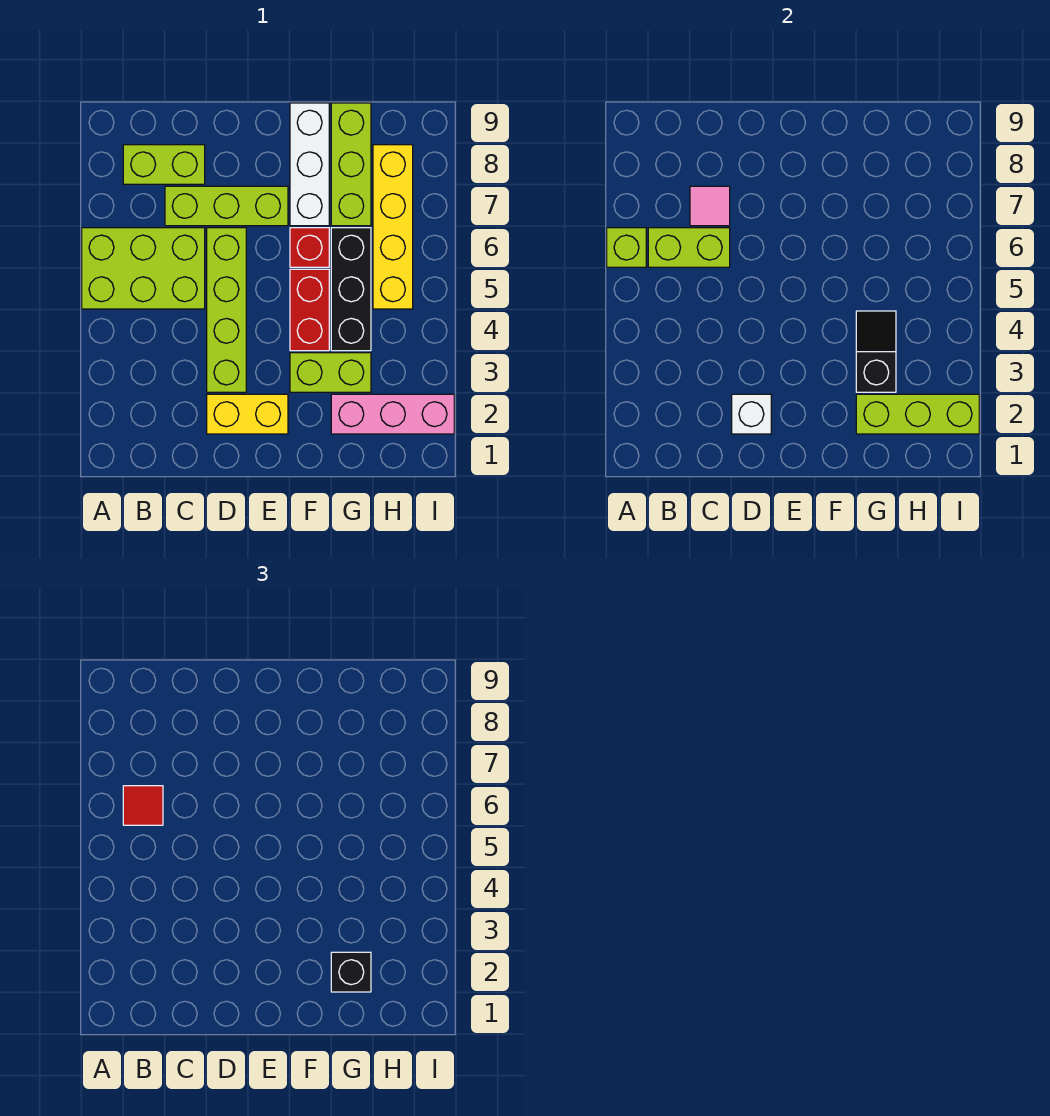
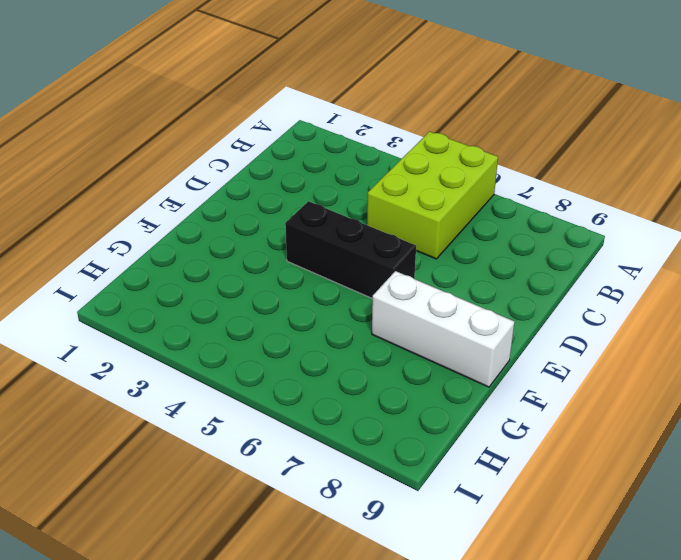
black 1x3 brick [285,201,416,299] -> black 1x3 brick moved to [331,228,371,351]
none -> lime 1x2 brick [123,145,205,184]
none -> lime 1x3 brick [165,186,288,226]
none -> yellow 1x2 brick [207,394,288,434]

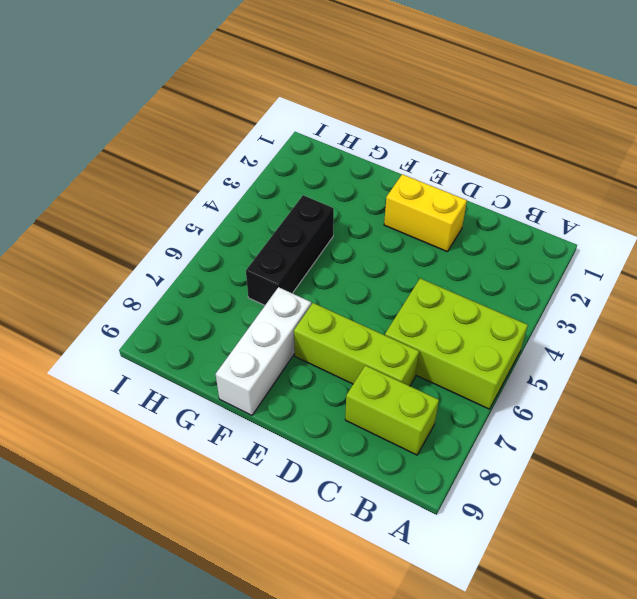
none -> lime 1x4 brick [207,228,246,392]
none -> lime 1x2 brick [290,353,371,392]
none -> red 1x2 brick [290,269,329,351]

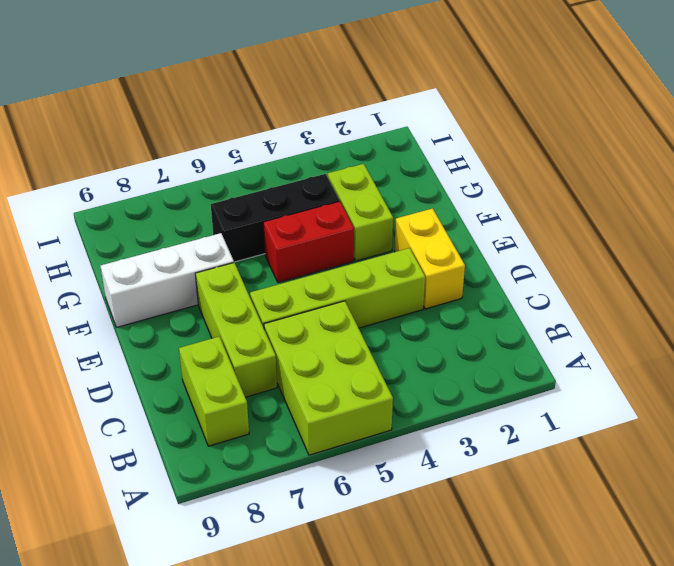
none -> red 1x1 brick [290,228,329,267]
none -> pink 1x3 brick [331,394,454,434]
none -> lime 1x3 brick [331,103,371,226]

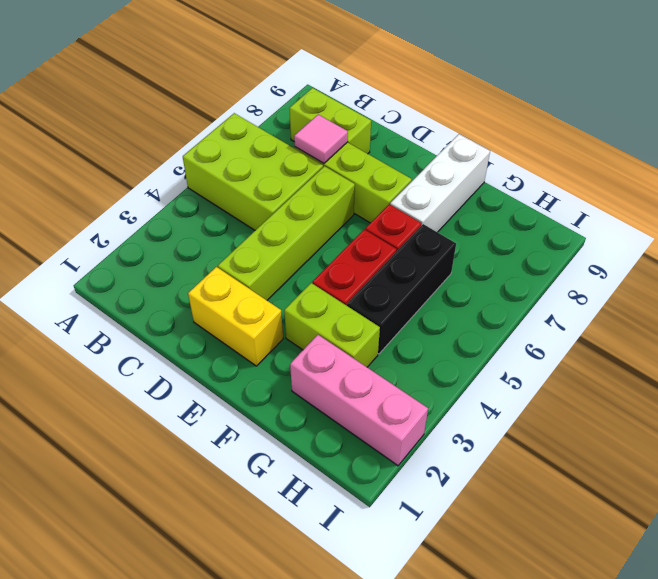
none -> lime 1x3 brick [331,103,371,226]
none -> yellow 1x4 brick [373,145,413,309]
none -> lime 1x1 brick [607,228,646,267]

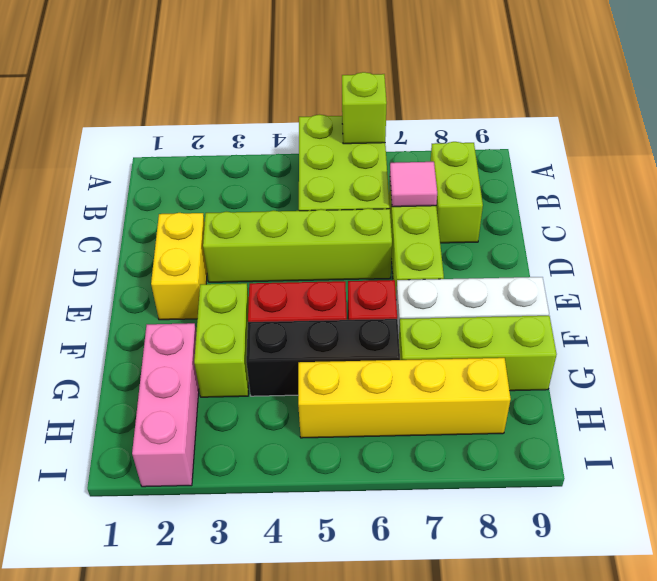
none -> lime 1x2 brick [648,228,730,267]
none -> white 1x1 brick [732,394,771,434]
none -> lime 1x3 brick [856,394,979,434]

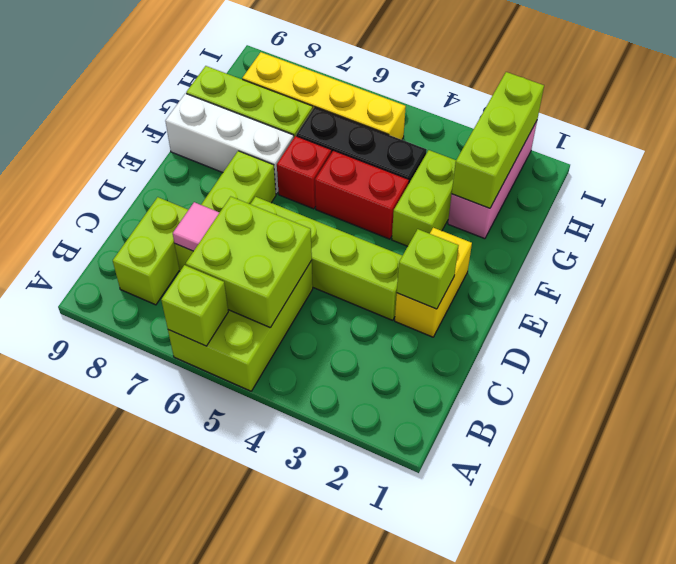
lime 2x2 brick [186,197,312,328] -> lime 1x2 brick [648,228,730,267]
lime 1x1 brick [397,229,459,309] -> white 1x1 brick [732,394,771,434]
none -> black 1x2 slope [856,311,896,392]
none -> red 1x1 tile [123,786,163,825]
none -> black 1x1 brick [331,952,371,992]

